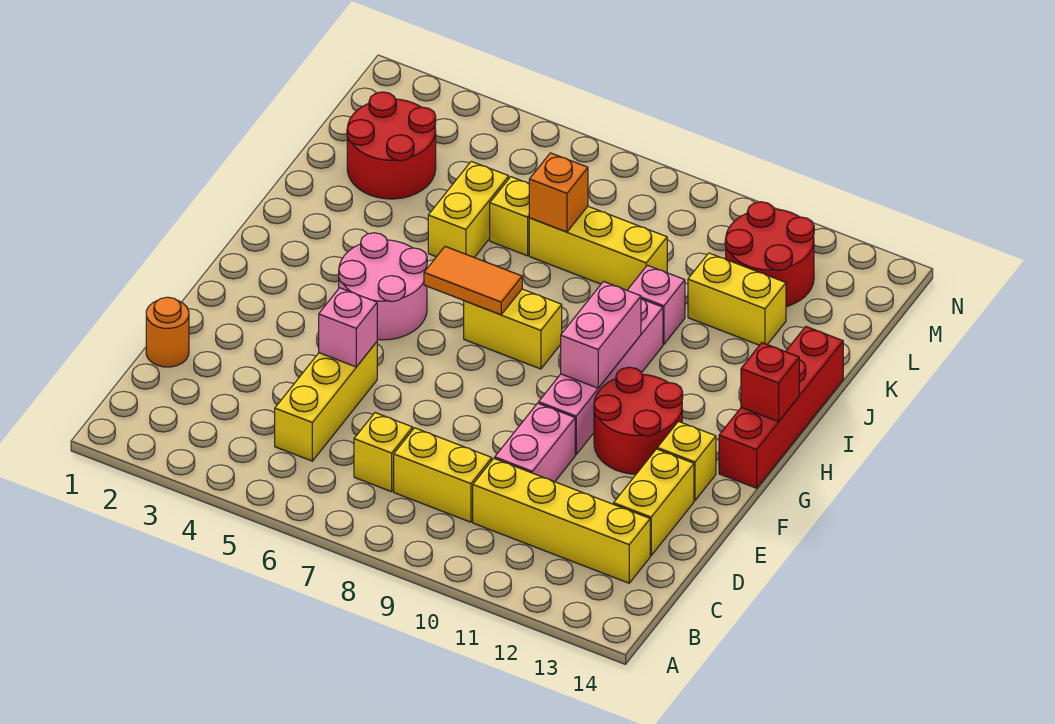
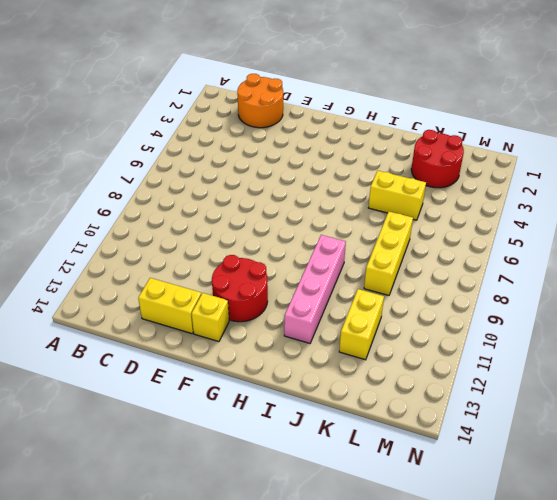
orange 2x2 round brick [237,74,283,128] -> orange 1x1 round brick [146,297,189,367]
pink 1x4 brick [284,235,346,343] -> pink 1x4 brick turned to [539,299,663,455]
none -> yellow 1x3 brick [275,342,377,461]
none -> yellow 1x1 brick [354,413,413,492]
none -> yellow 1x2 brick [394,428,492,522]

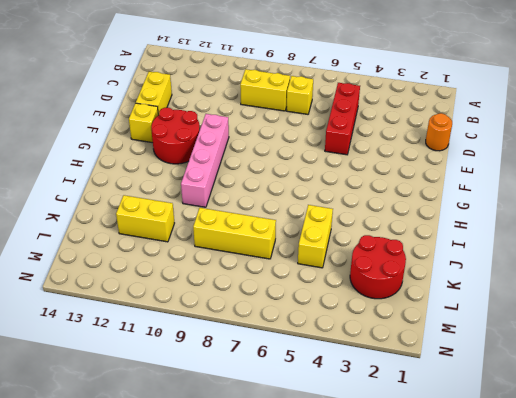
red 1x3 brick [325,83,360,155] -> yellow 1x3 brick [275,342,377,461]
none -> yellow 1x4 brick [473,458,650,583]
none -> pink 1x2 brick [495,403,575,482]
none -> pink 2x2 round brick [339,233,427,340]

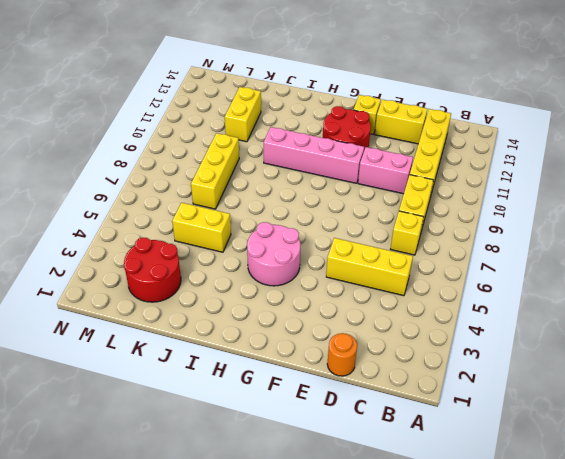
none -> red 1x4 brick [719,326,843,488]
none -> yellow 1x2 brick [464,289,562,369]
none -> pink 1x1 brick [627,265,685,344]

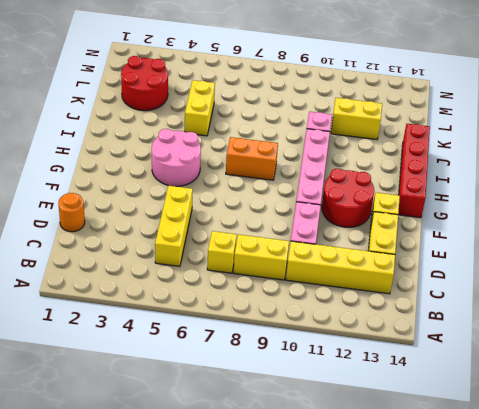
orange 1x2 brick [226,137,278,180] -> yellow 1x2 brick [464,289,562,369]
none -> yellow 1x1 brick [490,177,529,256]
none -> yellow 1x3 brick [529,206,667,290]
none -> red 2x2 round brick [725,202,814,307]

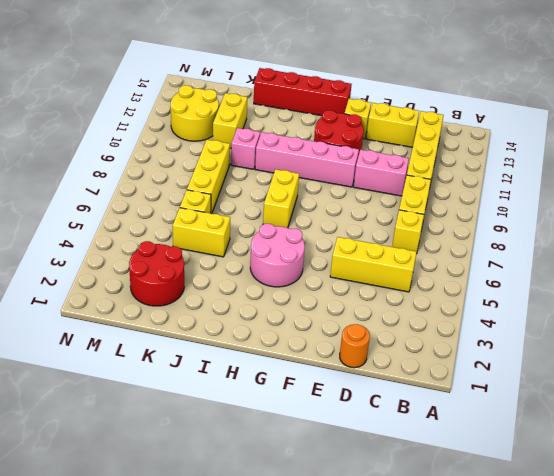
yellow 2x2 round brick [171,85,219,141] -> red 2x2 round brick [725,202,814,307]
none -> pink 1x1 brick [319,288,377,367]
none -> pink 1x2 brick [561,282,641,388]
none -> orange 1x2 tile [424,246,522,315]

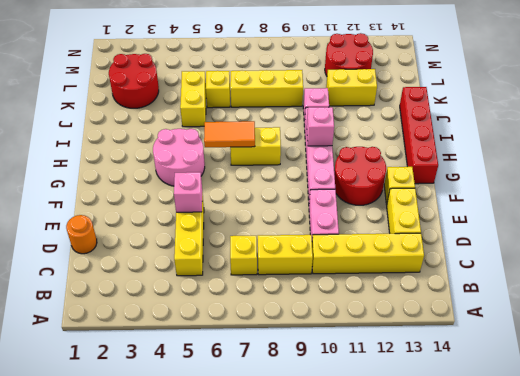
pink 1x1 brick [307,107,334,146] -> pink 1x2 brick [561,282,641,388]
none -> red 1x1 brick [741,343,799,422]
none -> orange 1x1 brick [529,153,588,232]

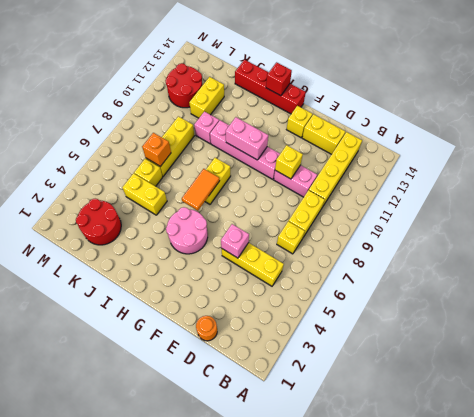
yellow 1x1 brick [275,145,303,179] -> none
none -> red 2x2 round brick [594,367,683,474]

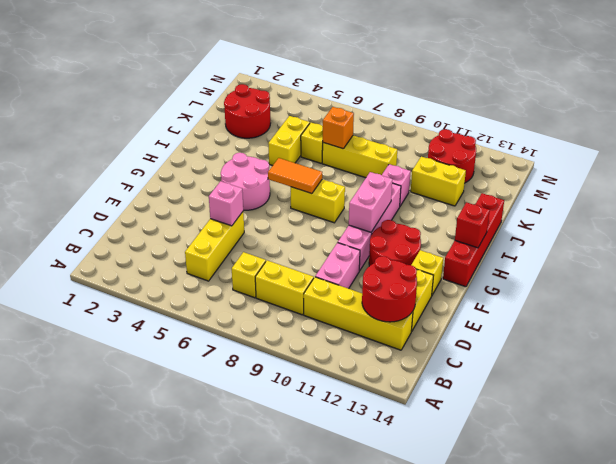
red 2x2 round brick [362,256,417,322] -> none
none -> orange 1x1 round brick [146,297,189,367]

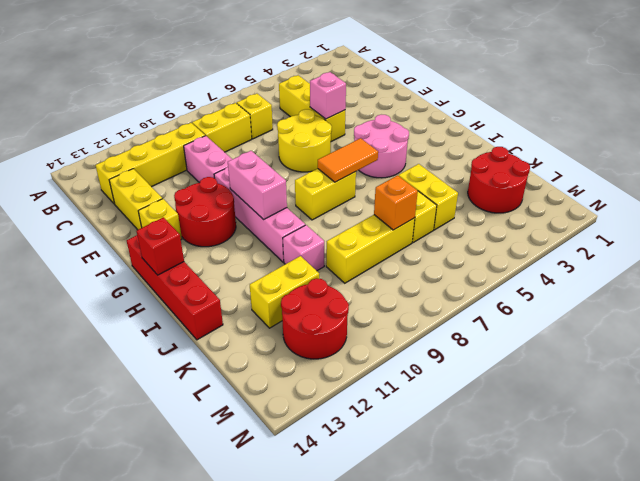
yellow 2x2 round brick [277,109,332,172] -> none
none -> orange 1x1 round brick [146,297,189,367]

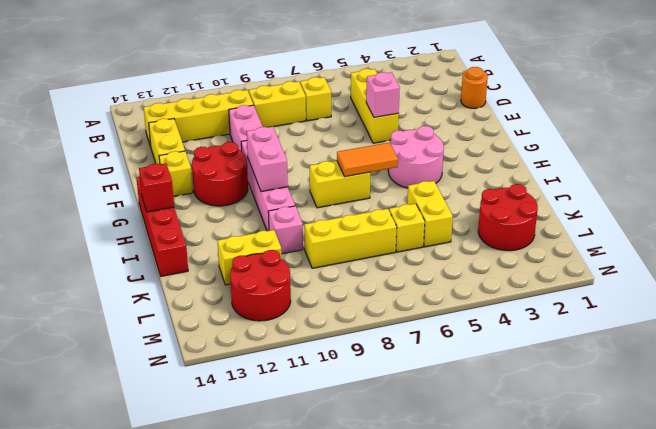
none -> orange 1x1 brick [529,153,588,232]

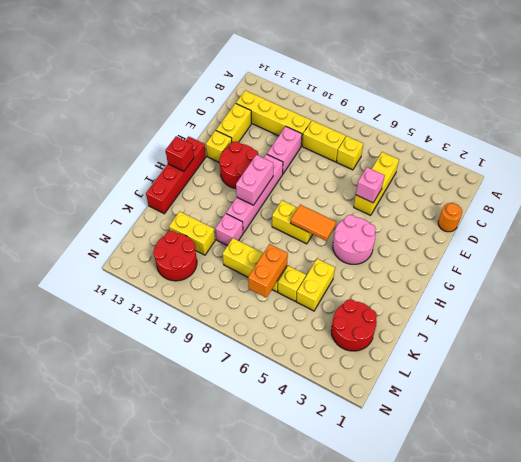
orange 1x2 brick [248,244,288,298] -> orange 1x1 brick [529,153,588,232]

